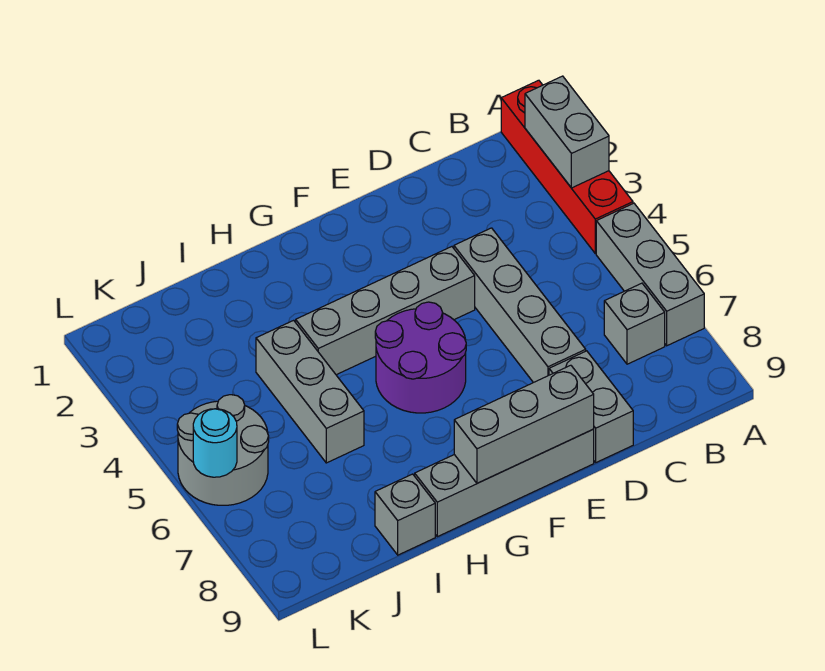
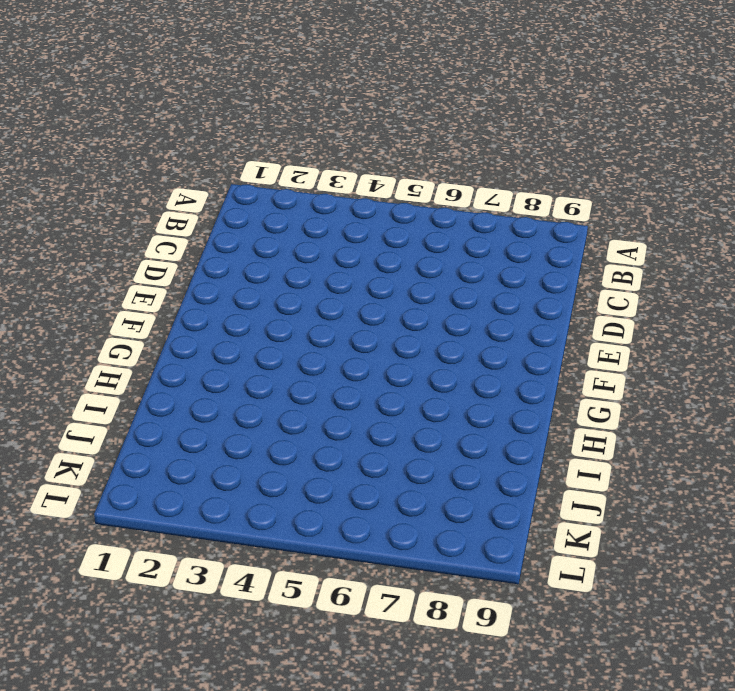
none -> red 1x4 brick [501,80,633,254]
none -> grey 1x3 brick [596,203,704,346]
none -> grey 1x1 brick [604,283,665,364]

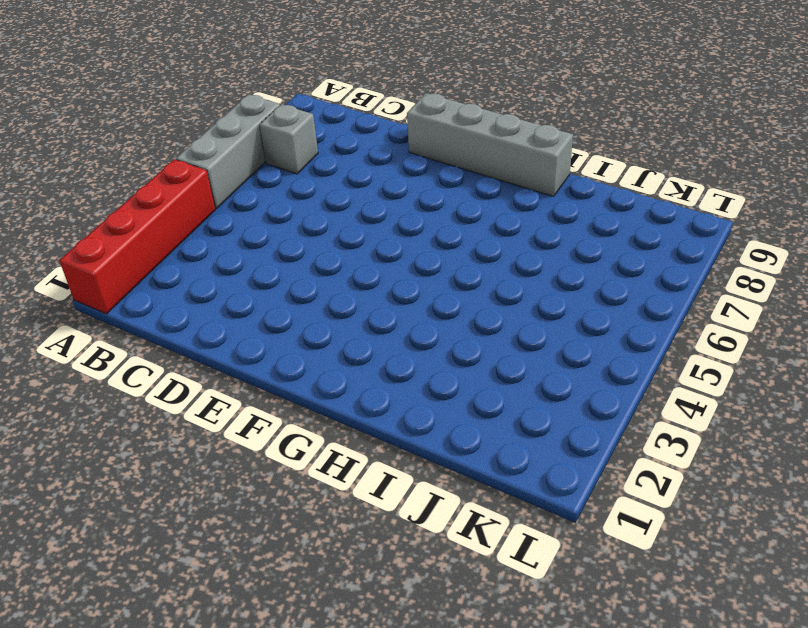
none -> grey 1x4 brick [454,228,586,383]
none -> grey 1x2 brick [549,351,633,462]
none -> grey 1x4 brick [296,247,475,375]

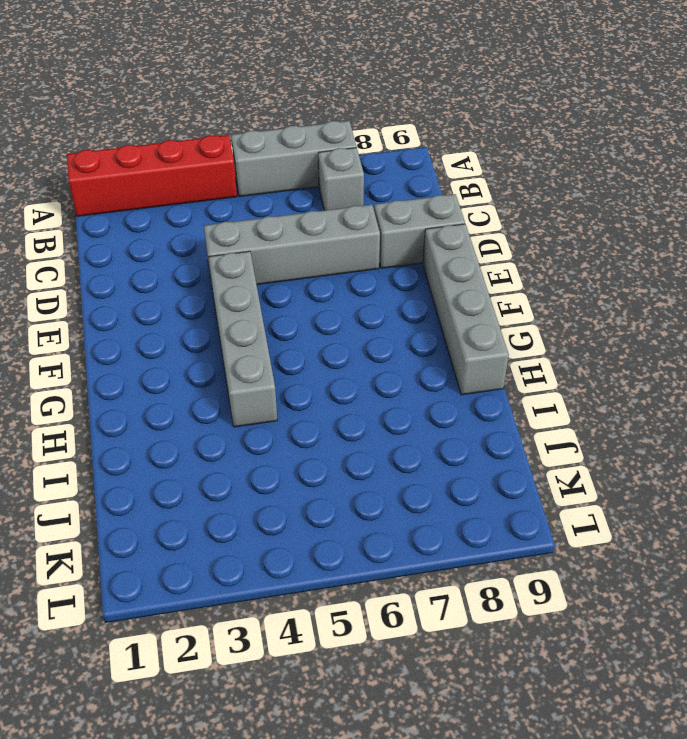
none -> purple 2x2 round brick [375,302,466,413]
none -> grey 1x3 brick [256,320,364,463]
none -> grey 1x1 brick [375,474,435,555]

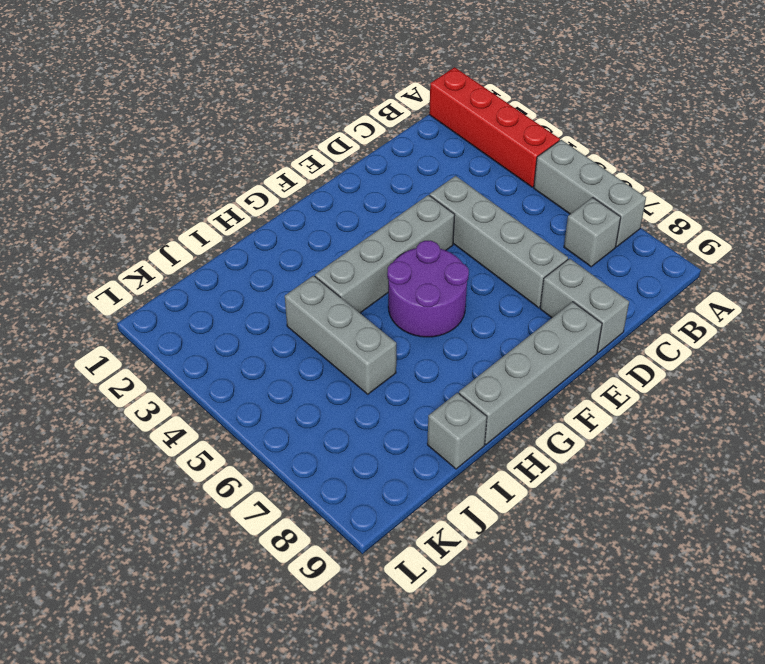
none -> grey 2x2 round brick [177,395,269,505]
none -> grey 1x2 brick [525,76,609,188]
none -> grey 1x3 brick [454,365,594,483]

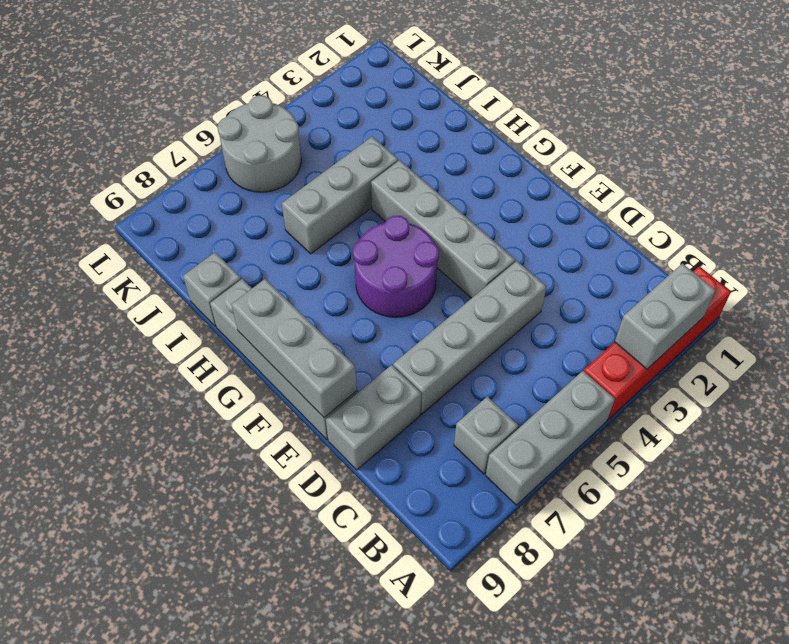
none -> cyan 1x1 round brick [193,409,237,477]

